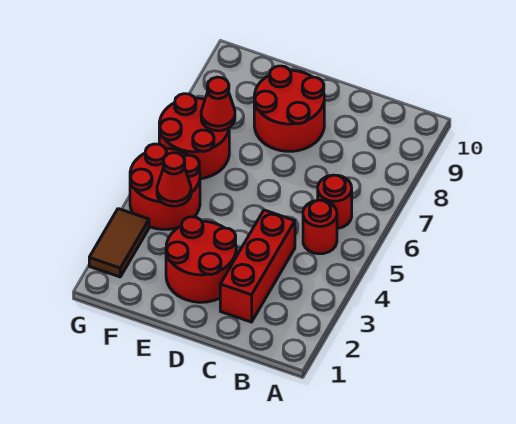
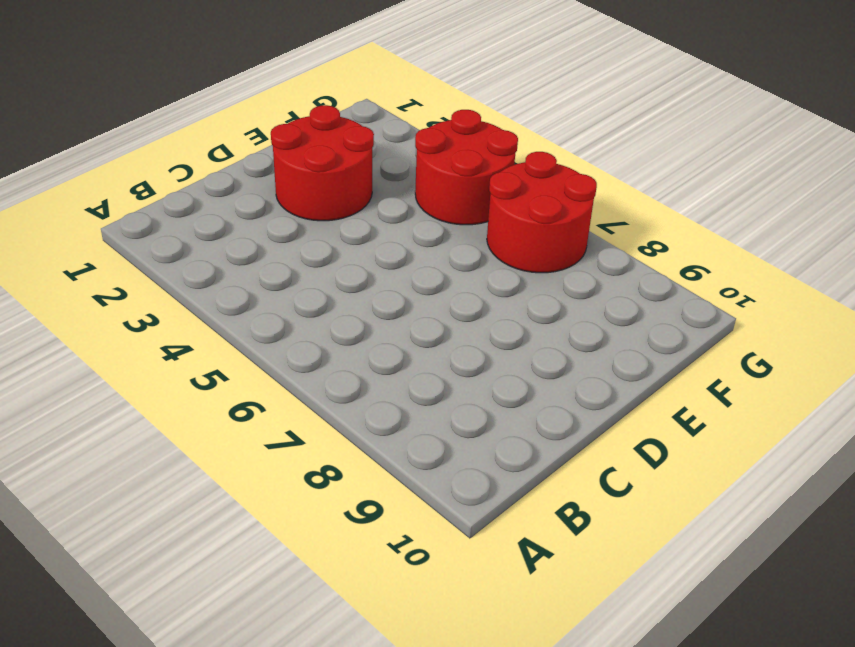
none -> red 1x1 round brick [303,200,337,254]
none -> red 1x1 round brick [318,175,352,228]

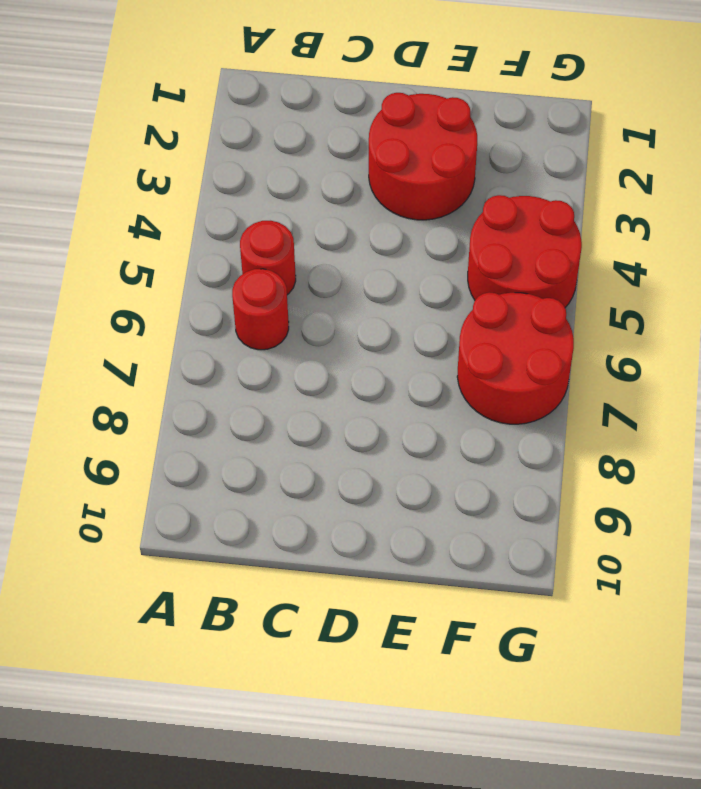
none -> red 1x3 brick [220,210,295,322]
none -> red 2x2 round brick [254,66,324,151]

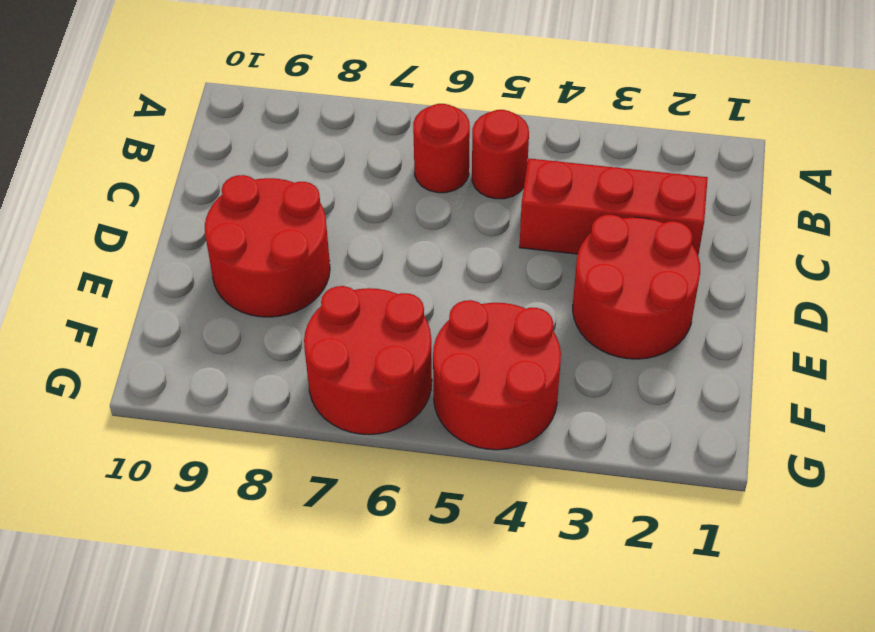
none -> brown 1x2 tile [89,209,149,277]
none -> red 1x1 cone [157,153,191,206]

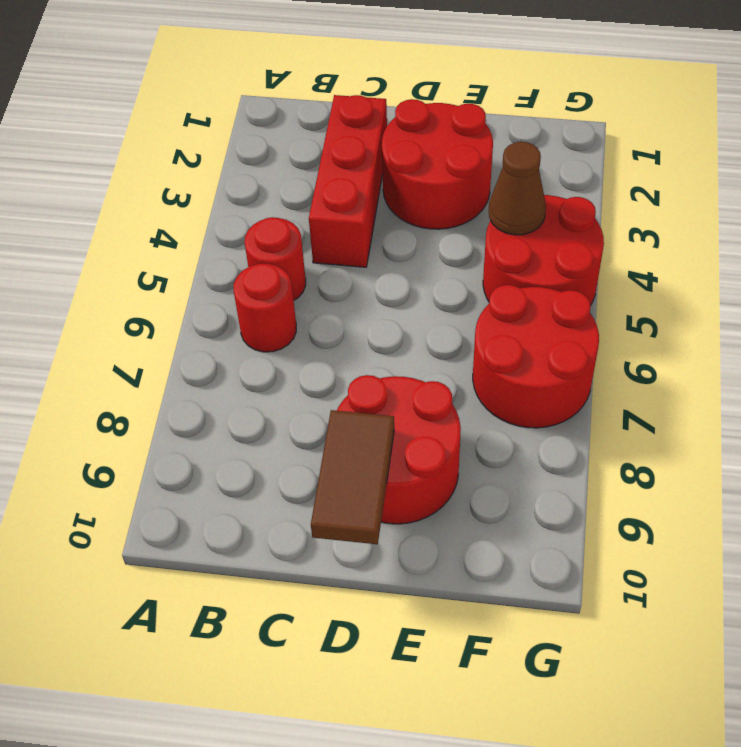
brown 1x2 tile [311,410,394,544] -> brown 1x2 tile moved to [89,209,149,277]
brown 1x1 cone [489,142,546,235] -> red 1x1 cone [157,153,191,206]
none -> red 1x1 cone [201,77,235,131]

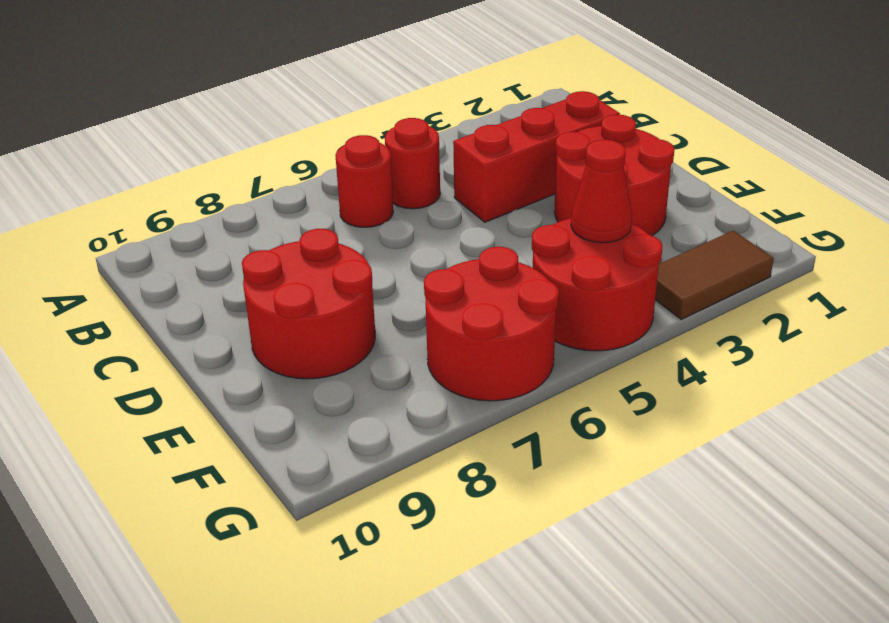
none -> red 1x1 cone [201,77,235,131]

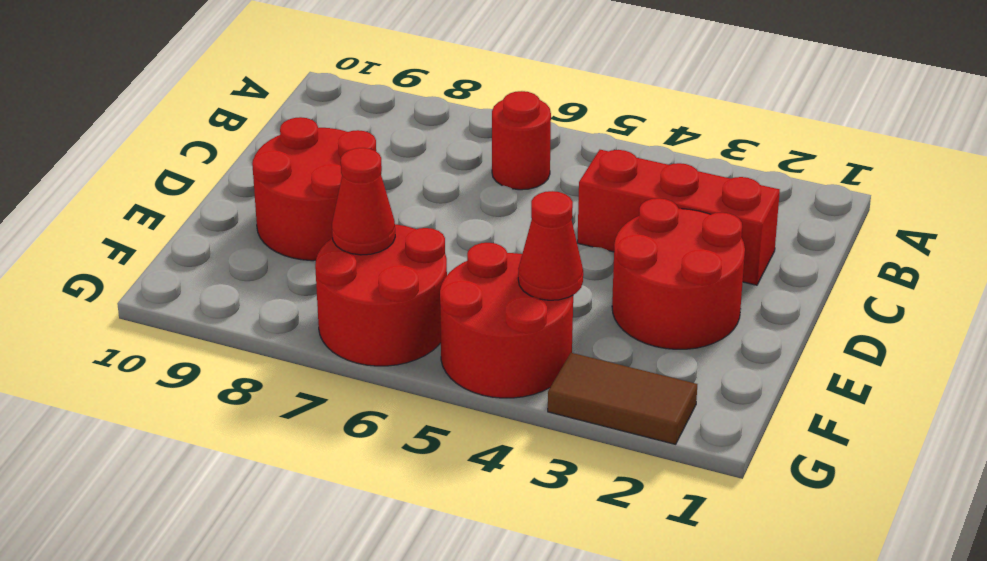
none -> red 1x1 round brick [303,200,337,254]

